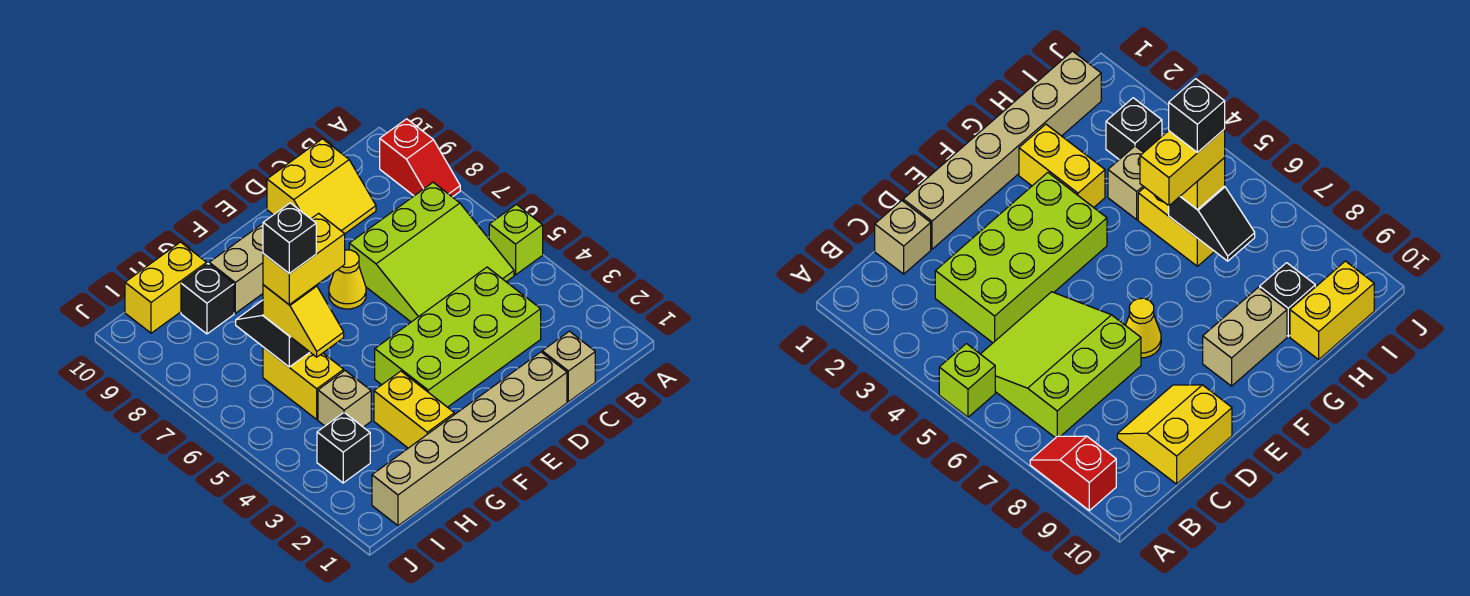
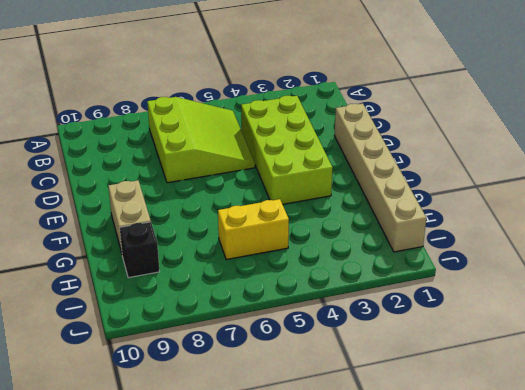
none -> lime 1x1 brick [489,204,543,275]
none -> red 1x2 slope [380,119,460,197]
none -> tan 1x1 brick [542,331,595,402]

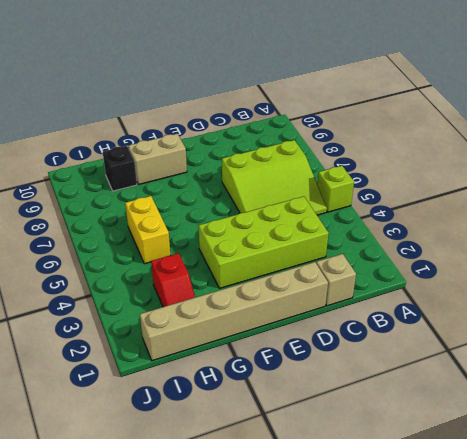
red 1x2 slope [151,253,195,307] -> red 1x2 slope moved to [380,119,460,197]
none -> yellow 2x2 slope [267,139,376,234]
none -> yellow 1x1 cone [329,250,366,309]
none -> yellow 1x2 brick [374,371,454,448]

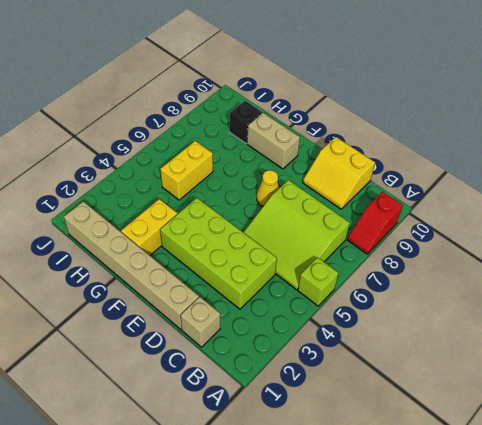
none -> tan 1x1 brick [318,371,371,427]
none -> yellow 1x2 brick [125,242,207,333]
none -> black 1x1 brick [317,413,370,483]

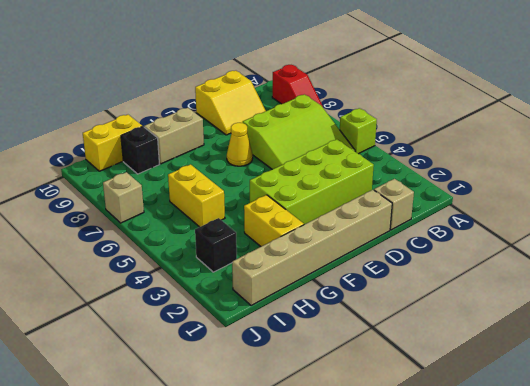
tan 1x1 brick [103,172,144,223] -> tan 1x1 brick moved to [318,371,371,427]
none -> black 1x2 slope [236,300,309,367]
none -> yellow 1x2 slope [263,285,344,357]
none -> yellow 1x2 brick [263,213,345,304]

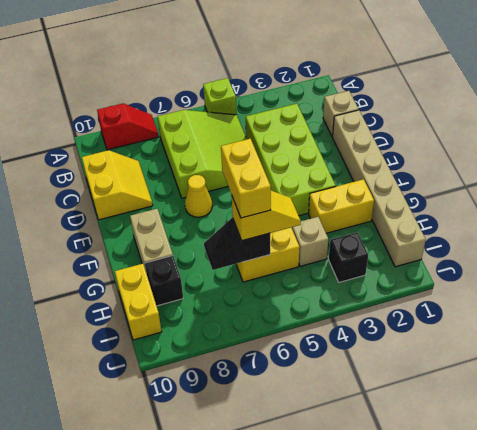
none -> black 1x1 brick [263,203,316,274]

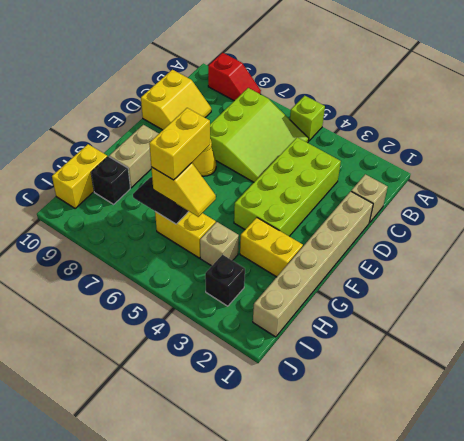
none -> black 1x1 brick [263,203,316,274]

